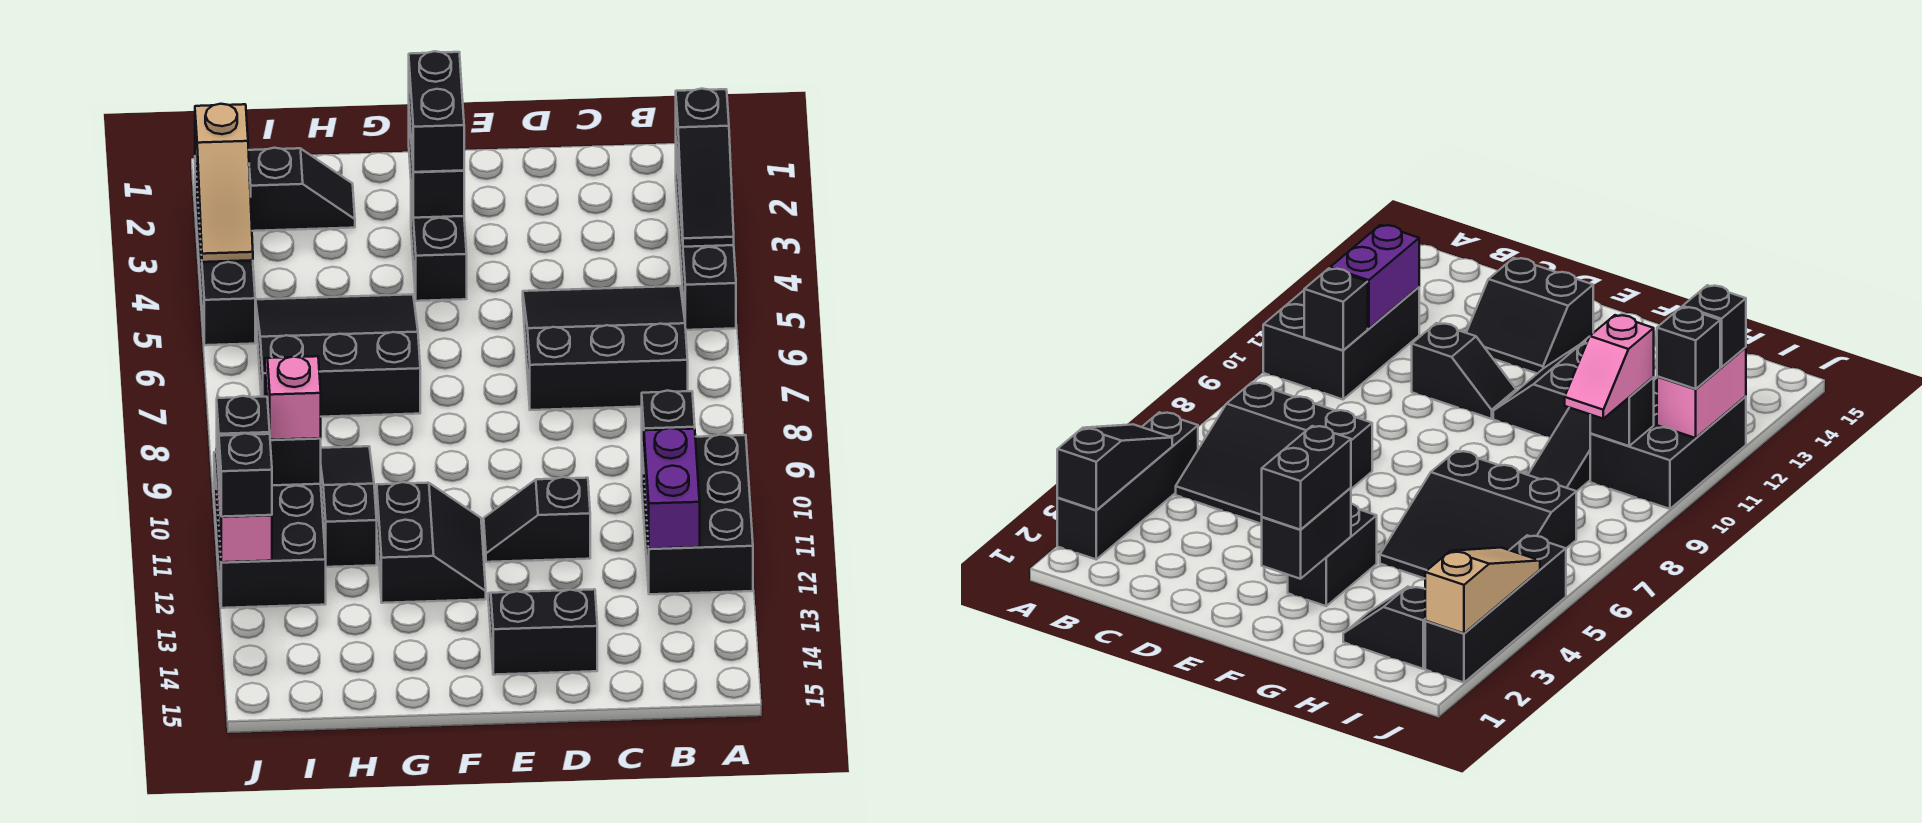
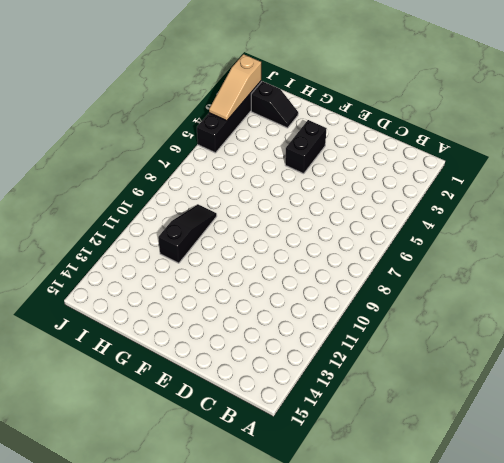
none -> black 1x4 brick [676,147,736,330]
none -> black 2x3 brick [642,435,753,594]
none -> black 3x3 slope [523,286,688,410]

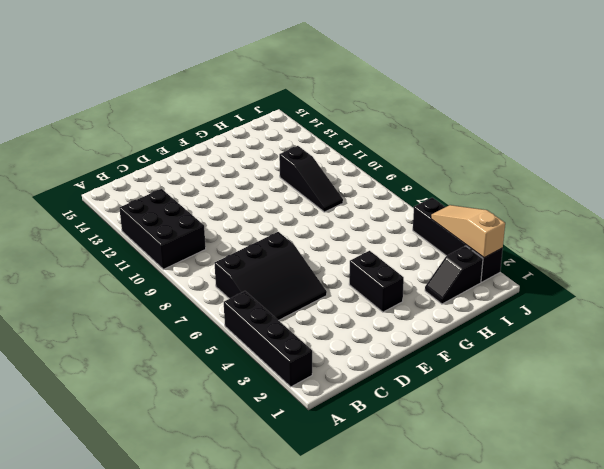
none -> black 1x2 slope [484,477,590,562]
none -> black 2x2 slope [488,589,597,675]
none -> black 2x2 slope [377,482,486,603]

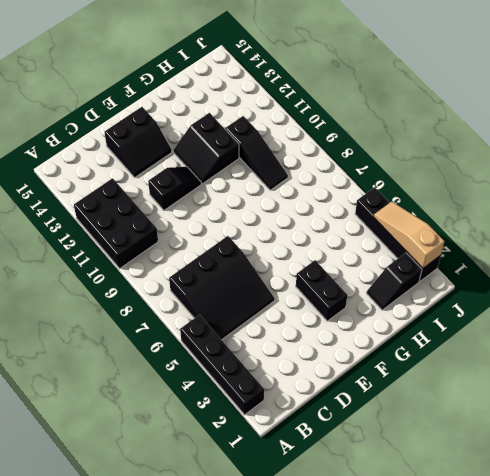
none -> black 3x3 slope [256,294,420,417]
none -> black 2x3 brick [214,452,326,608]
none -> black 1x3 slope [676,89,734,247]

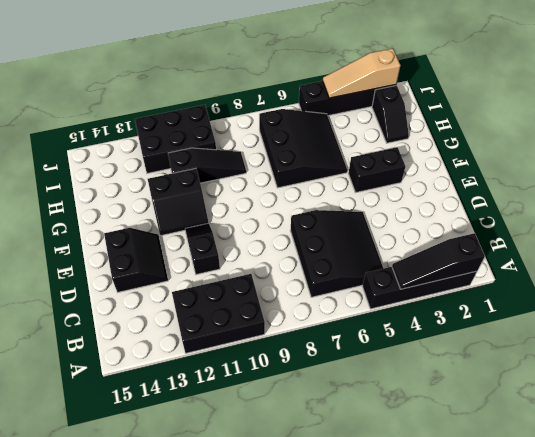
none -> black 1x1 brick [642,391,695,468]
none -> purple 1x2 brick [644,428,700,549]
none -> black 1x2 brick [409,113,464,218]

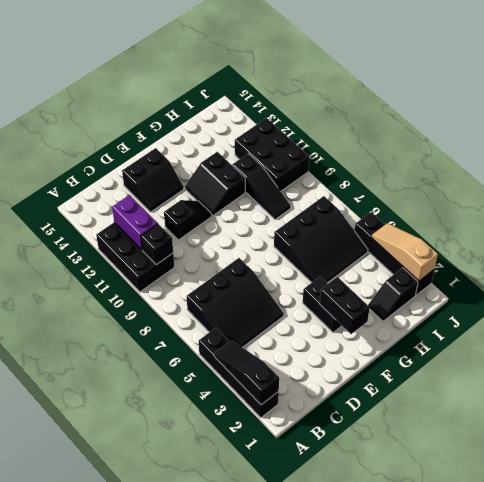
none -> black 1x1 brick [270,438,321,485]
none -> pink 1x2 brick [217,459,272,562]
none -> black 1x2 brick [409,51,464,172]

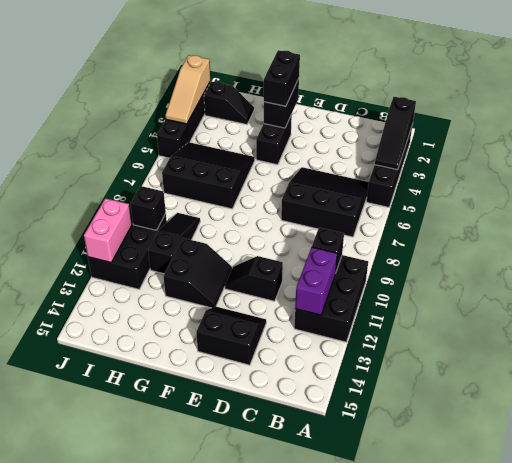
none -> pink 1x2 slope [265,356,321,440]
none -> black 1x1 brick [217,396,270,475]
none -> black 1x1 brick [219,433,272,517]

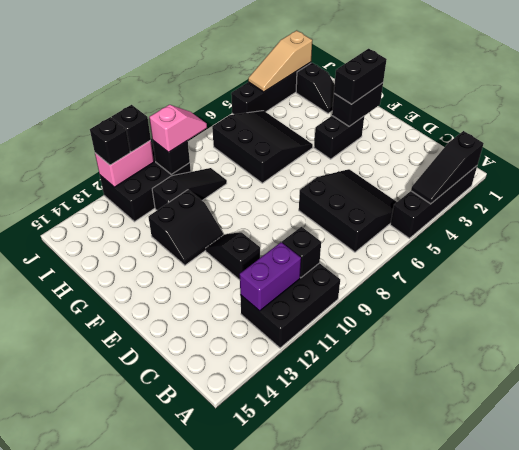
none -> black 2x2 slope [488,589,597,675]

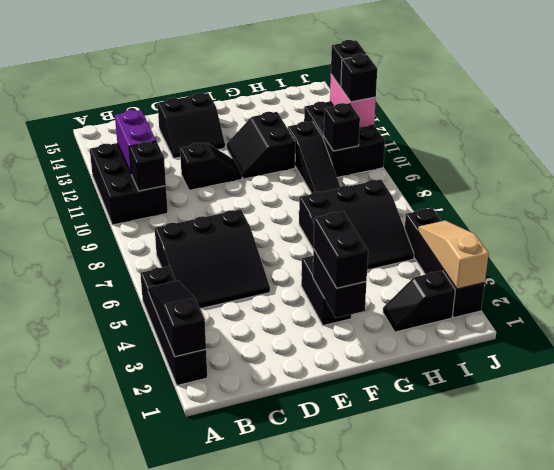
none -> pink 1x2 slope [265,356,321,440]

